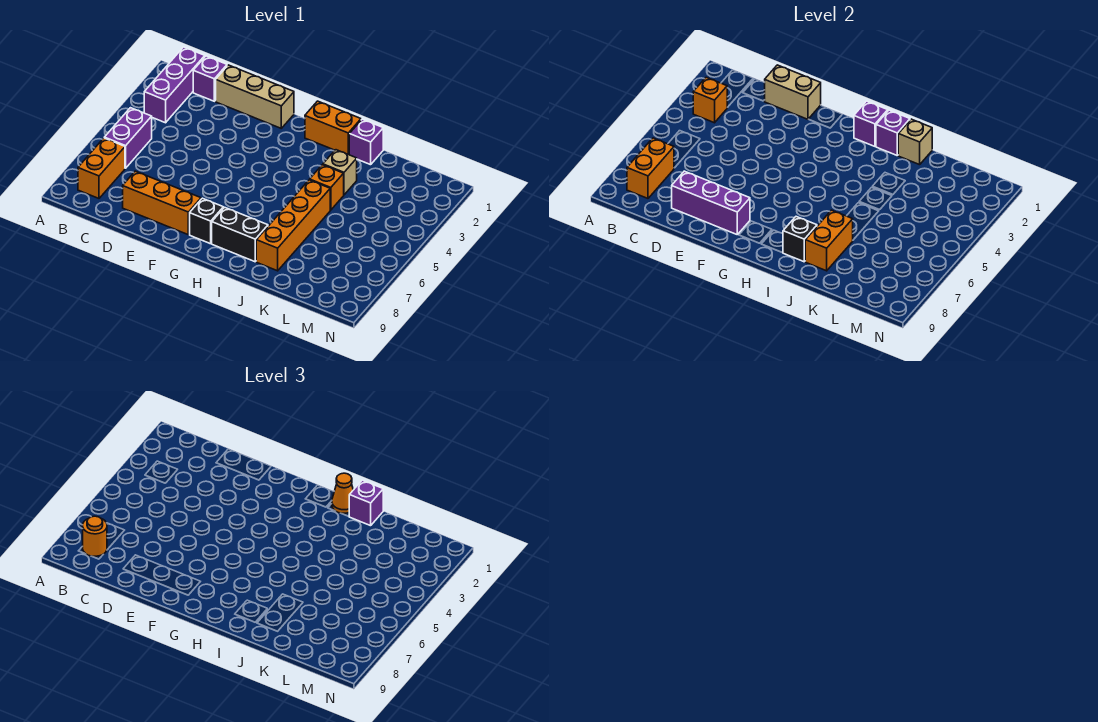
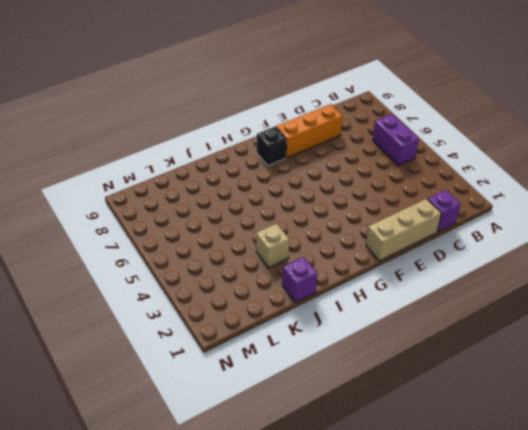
none -> purple 1x3 brick [144,47,205,123]
none -> orange 1x2 brick [78,138,125,198]
none -> orange 1x2 brick [305,101,361,155]

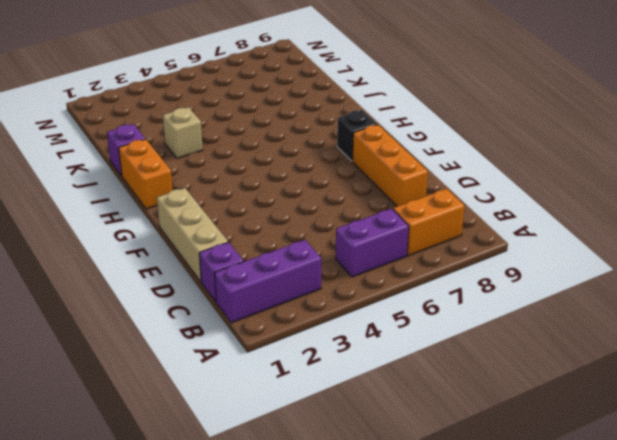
none -> black 1x2 brick [212,207,268,262]
none -> orange 1x1 brick [310,165,344,210]
none -> orange 1x4 brick [256,180,330,271]

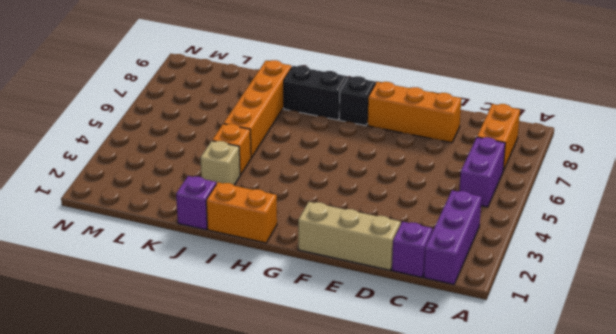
none -> orange 1x1 brick [693,77,727,123]
none -> orange 1x2 brick [627,138,674,198]
none -> tan 1x2 brick [765,65,821,119]

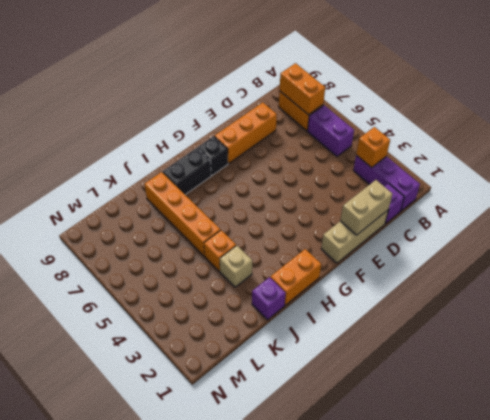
none -> purple 1x3 brick [672,171,750,234]
none -> purple 1x1 brick [854,101,888,146]
none -> purple 1x1 brick [876,110,910,155]

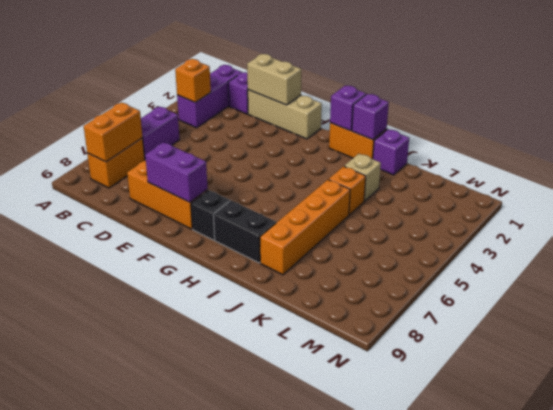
purple 1x2 brick [145,142,208,202] -> purple 1x3 brick [672,171,750,234]
none -> black 1x1 brick [783,217,817,262]
none -> tan 1x1 brick [898,119,932,165]
none -> orange 1x2 brick [805,210,853,271]

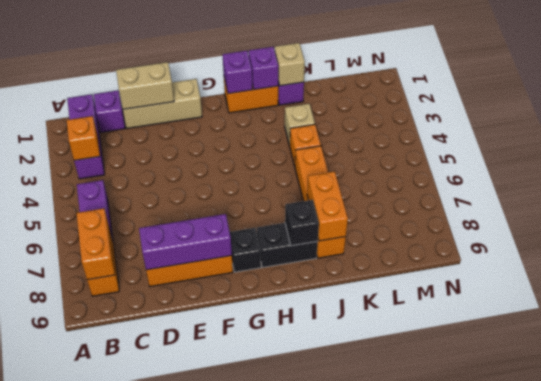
none -> orange 1x1 round brick [83,516,107,557]
none -> orange 1x1 cone [332,473,353,513]
none -> purple 1x1 brick [349,480,383,526]

